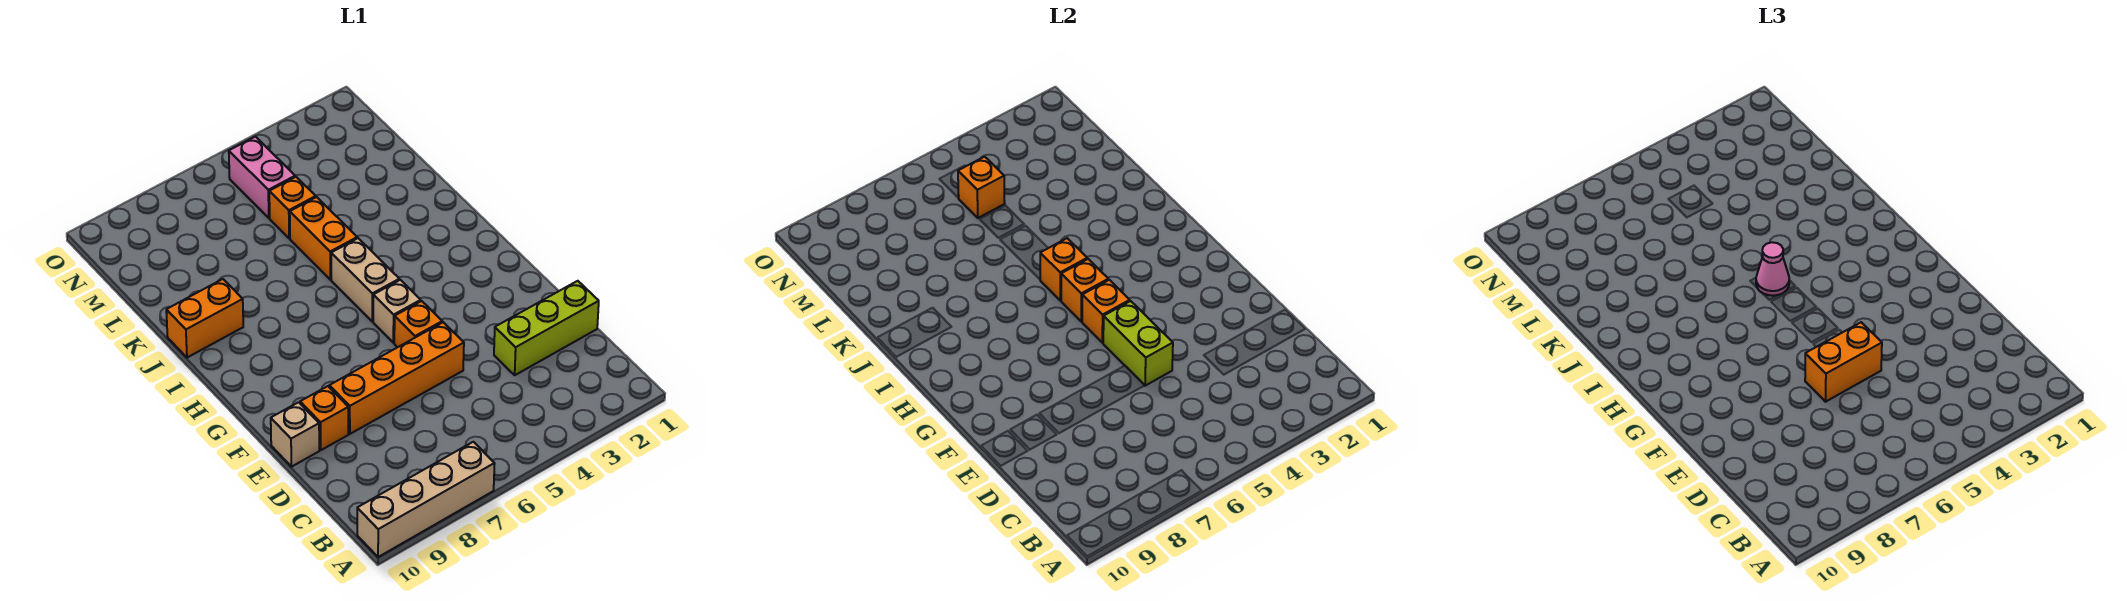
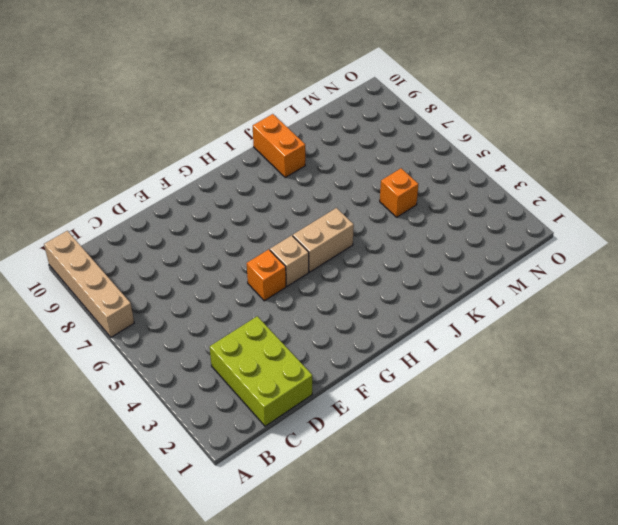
lime 2x3 brick [210,316,312,426] -> lime 1x3 brick [494,281,599,375]
none -> orange 1x4 brick [329,322,464,434]
none -> orange 1x1 brick [300,386,348,450]
none -> tan 1x1 brick [271,402,319,467]

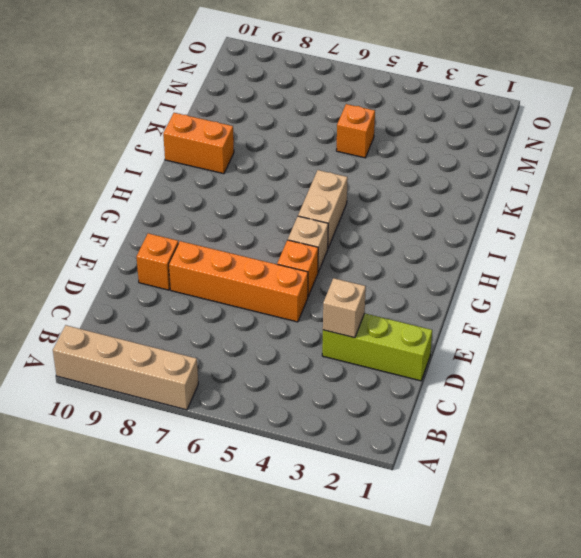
tan 1x1 brick [323,278,366,338] -> tan 1x1 brick moved to [271,402,319,467]
none -> orange 1x2 brick [290,197,357,280]
none -> pink 1x2 brick [229,137,295,218]
none -> lime 1x2 brick [1103,301,1173,386]

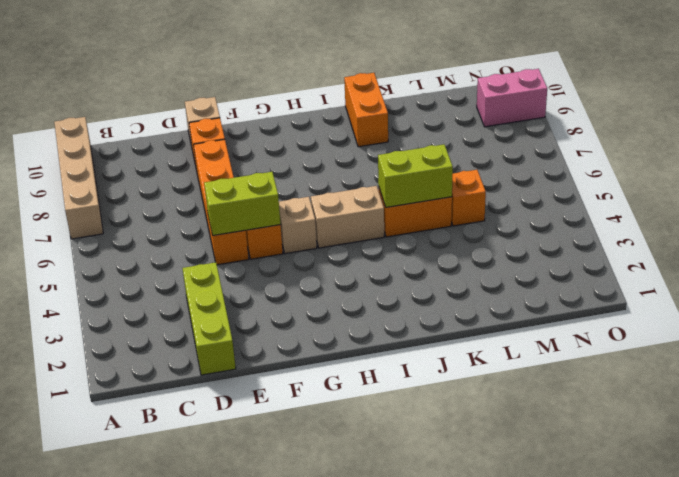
lime 1x2 brick [378,144,453,207] -> none
pink 1x2 brick [477,69,547,127] -> pink 1x2 brick moved to [229,137,295,218]
none -> orange 1x1 brick [1082,280,1130,343]
none -> orange 1x1 brick [1061,259,1108,321]
none -> orange 1x1 brick [1040,238,1087,301]

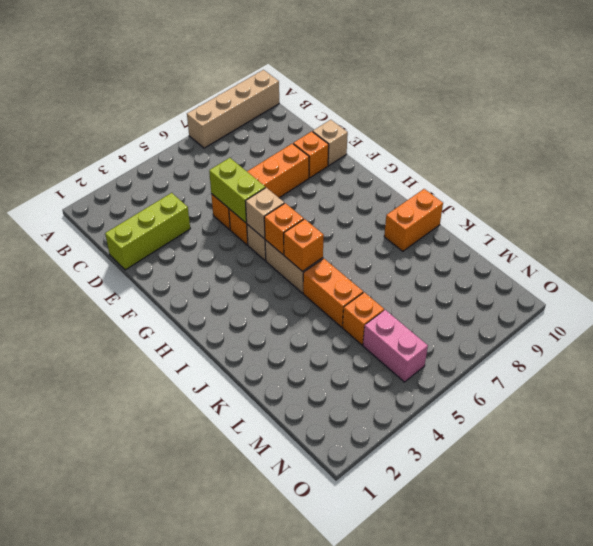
tan 1x1 brick [246,188,284,239] -> orange 1x1 brick [1082,280,1130,343]
none -> orange 1x1 brick [958,157,1005,218]
none -> orange 1x2 brick [1805,322,1882,402]
none -> pink 1x1 cone [1756,242,1789,296]

